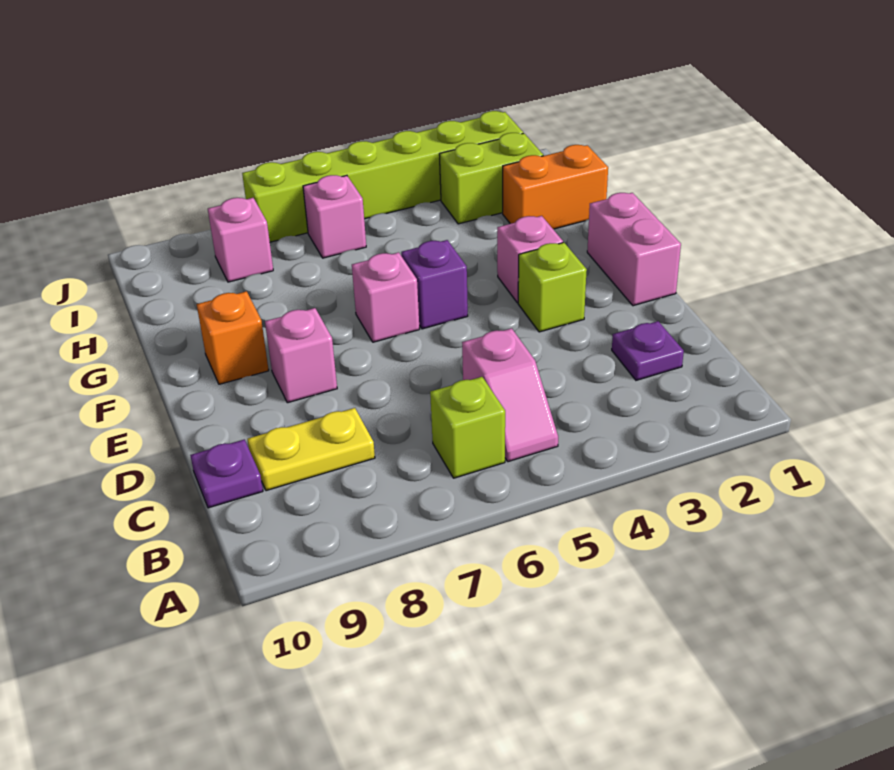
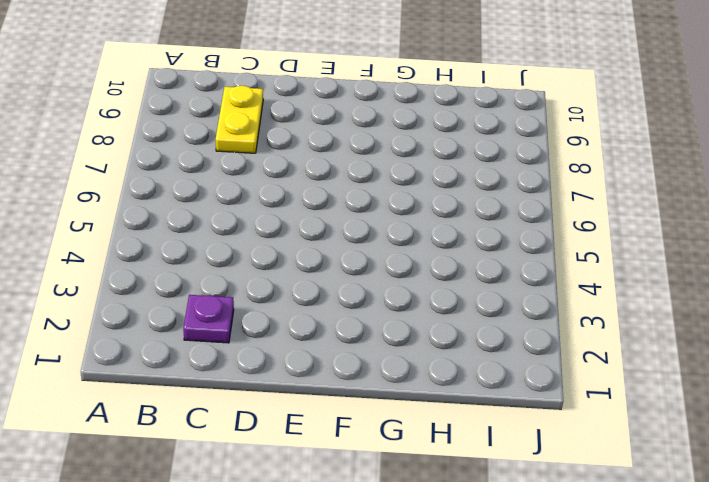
none -> pink 1x2 slope [462,328,558,462]
none -> lime 1x1 brick [430,377,505,478]
none -> purple 1x1 plate [190,439,263,508]

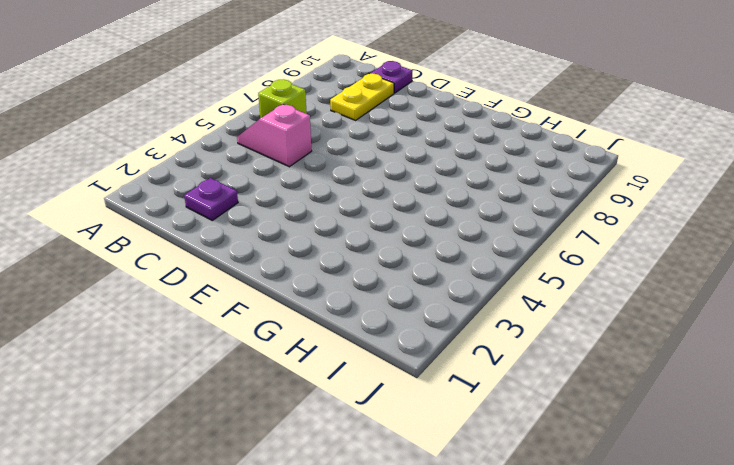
none -> pink 1x2 brick [587,193,681,306]
none -> lime 1x1 brick [518,243,587,332]
none -> pink 1x1 brick [265,308,337,403]

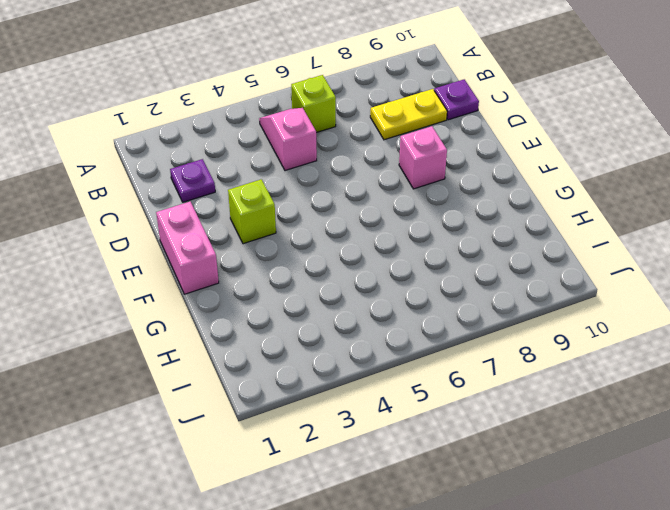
none -> pink 1x1 brick [497,216,563,303]
none -> purple 1x1 brick [401,240,468,329]
none -> pink 1x1 brick [352,252,419,342]

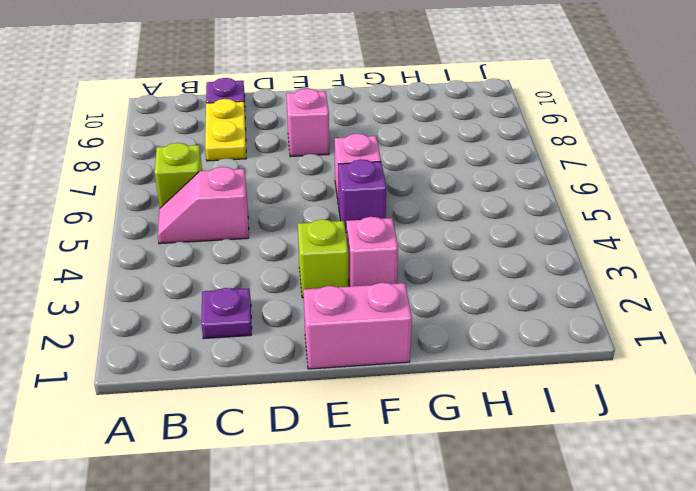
none -> orange 1x1 brick [197,291,269,384]
none -> orange 1x2 brick [503,145,608,229]
none -> lime 1x2 brick [439,133,543,224]

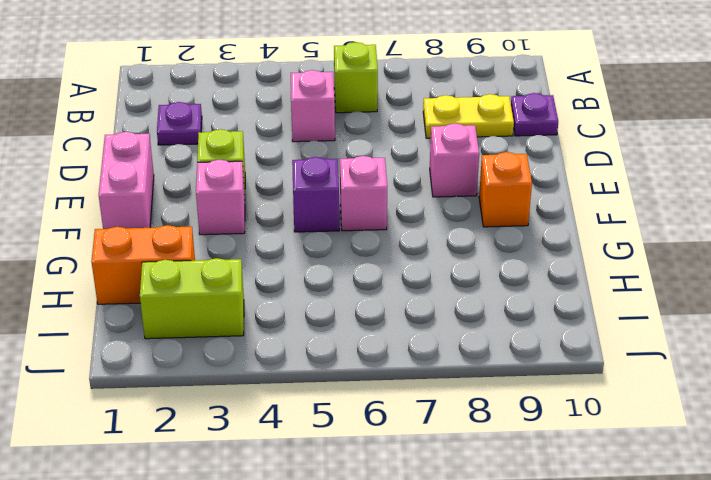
none -> pink 1x1 brick [303,175,366,258]
none -> pink 1x1 brick [208,198,273,282]
none -> lime 1x6 brick [242,111,523,242]

